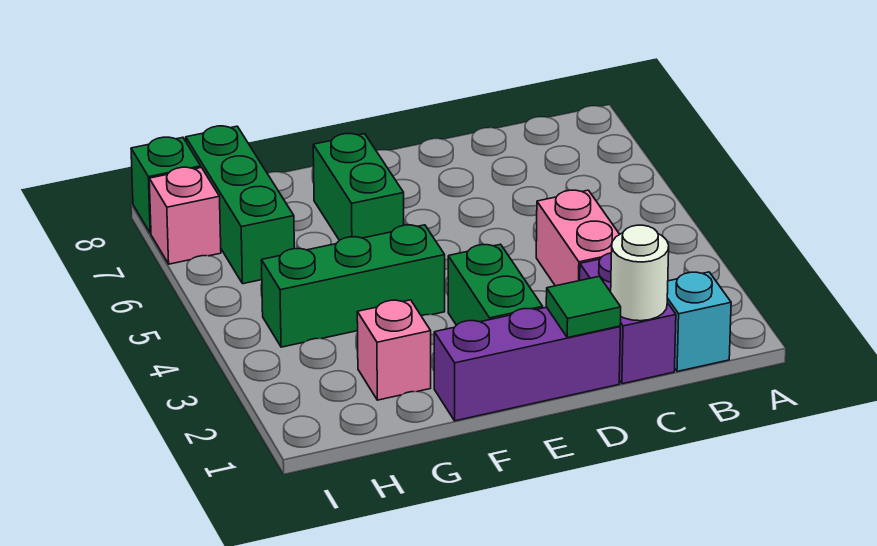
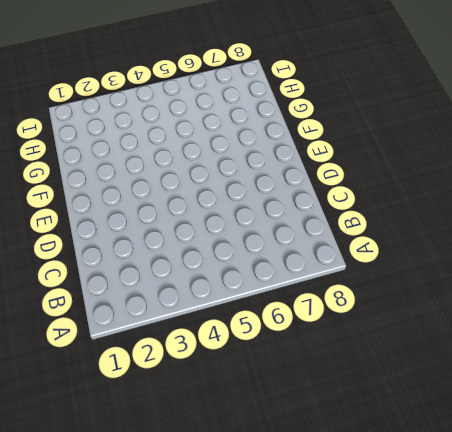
none -> cyan 1x1 brick [667,272,731,371]
none -> purple 1x2 brick [580,253,676,384]
none -> pink 1x2 brick [536,190,620,286]

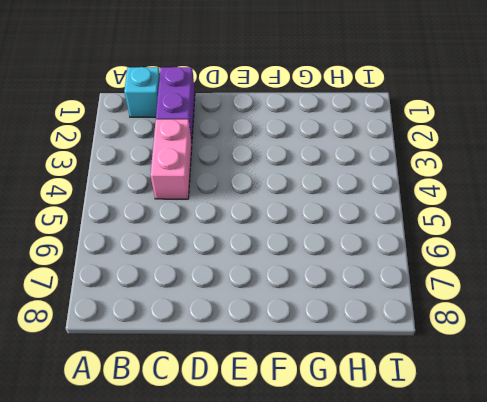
none -> purple 1x3 brick [434,307,620,421]
none -> green 1x2 brick [448,244,543,325]
none -> green 1x3 brick [261,225,445,347]

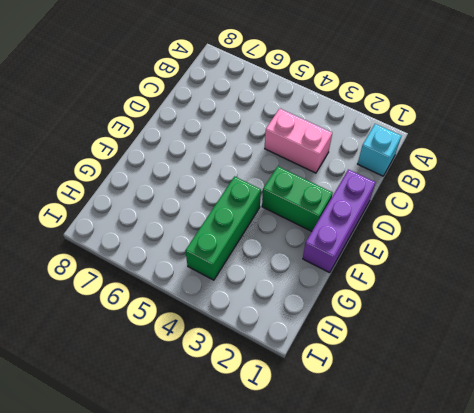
none -> purple 1x2 brick [580,253,676,384]
none -> green 1x2 brick [313,134,404,240]
none -> pink 1x1 brick [357,300,431,400]

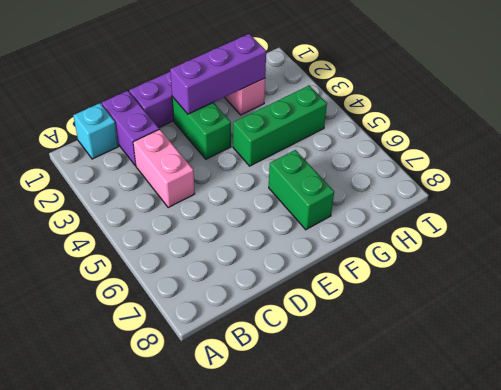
purple 1x3 brick [170,34,266,114] -> none
none -> green 1x3 brick [186,126,294,284]
none -> pink 1x1 brick [149,167,221,264]
none -> green 1x1 brick [131,137,201,233]

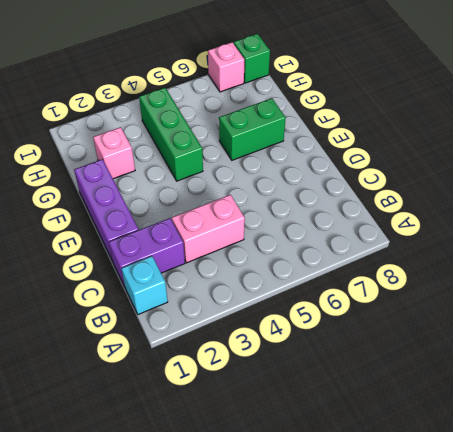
none -> green 1x2 brick [448,244,543,325]
none -> green 1x3 brick [186,126,294,284]
none -> white 1x1 round brick [611,225,669,321]

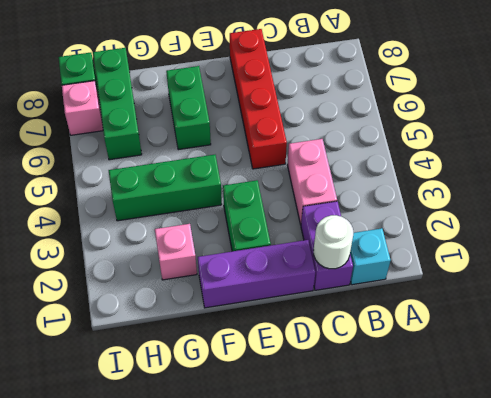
red 1x4 brick [230,29,287,169] -> none
none -> green 1x1 tile [546,276,621,338]

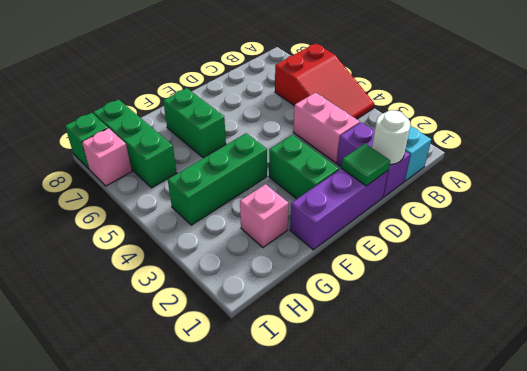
red 2x3 slope [275,43,374,119] -> none

